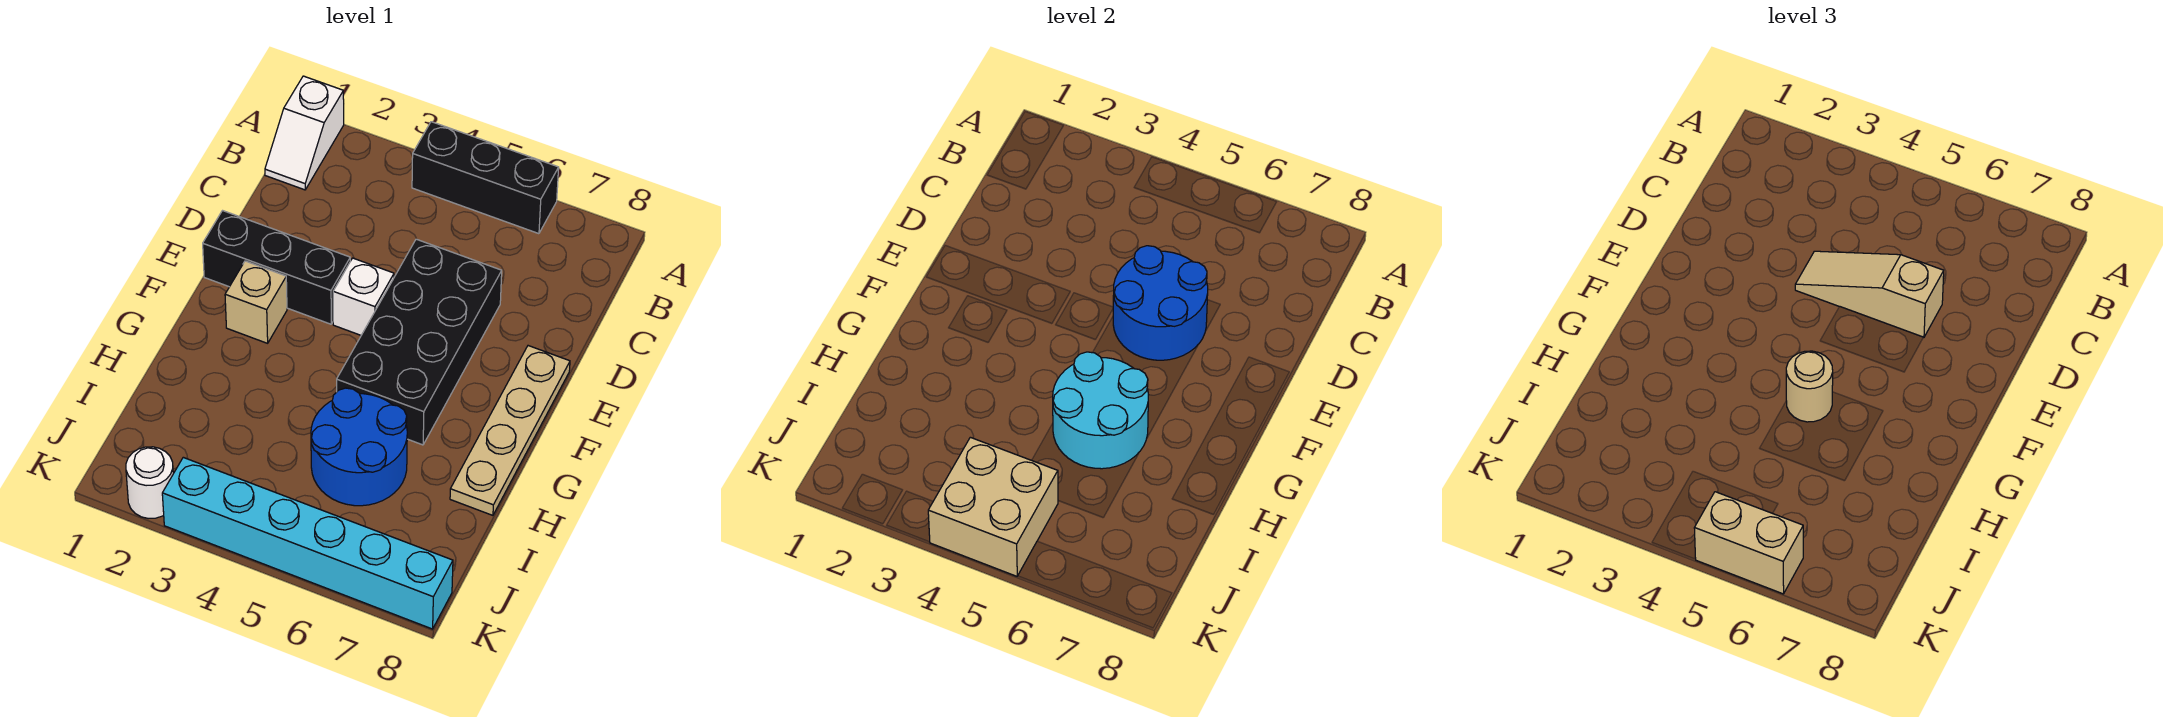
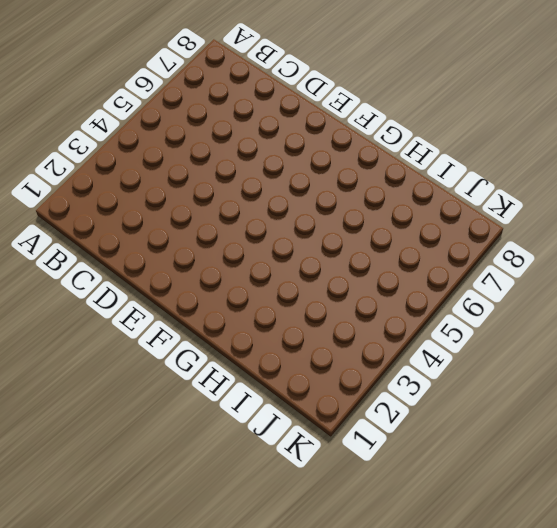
none -> white 1x2 slope [265,76,344,190]
none -> black 1x3 brick [412,122,559,234]
none -> black 2x4 brick [337,239,502,445]

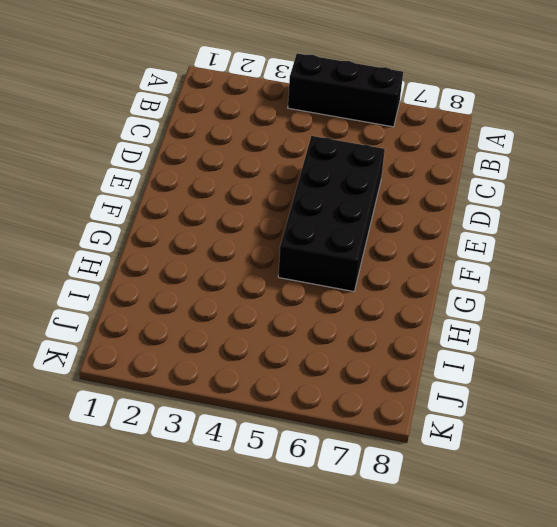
none -> white 1x2 slope [265,76,344,190]
none -> black 1x3 brick [203,211,350,324]
none -> white 1x1 brick [333,258,394,335]

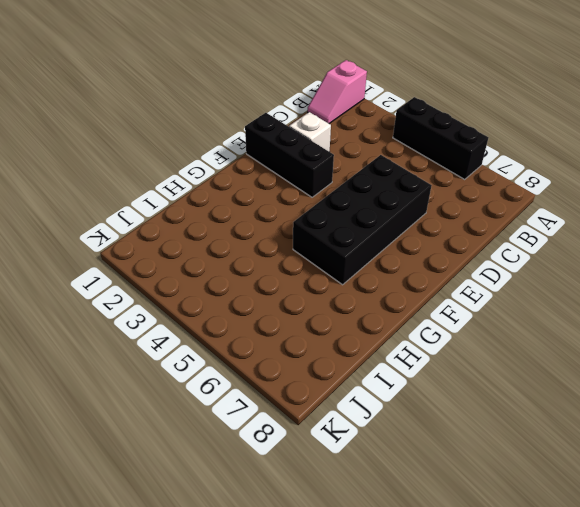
pink 1x2 slope [308,60,367,123] -> white 1x2 slope [265,76,344,190]
white 1x1 brick [289,112,331,152] -> white 1x1 brick moved to [333,258,394,335]
none -> tan 1x4 plate [450,346,570,515]
none -> tan 1x1 brick [225,261,287,343]
none -> blue 2x2 round brick [311,388,407,506]

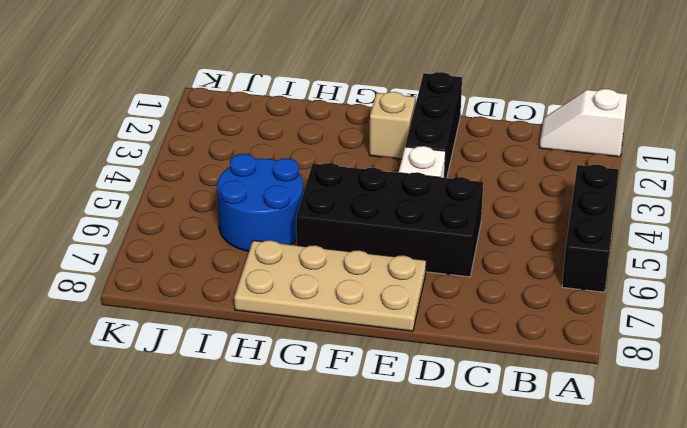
tan 2x4 plate [234,240,426,331] -> tan 1x4 plate [450,346,570,515]
none -> white 1x1 round brick [126,447,173,519]
none -> cyan 1x6 brick [162,457,453,629]
none -> blue 2x2 round brick [1113,246,1208,360]

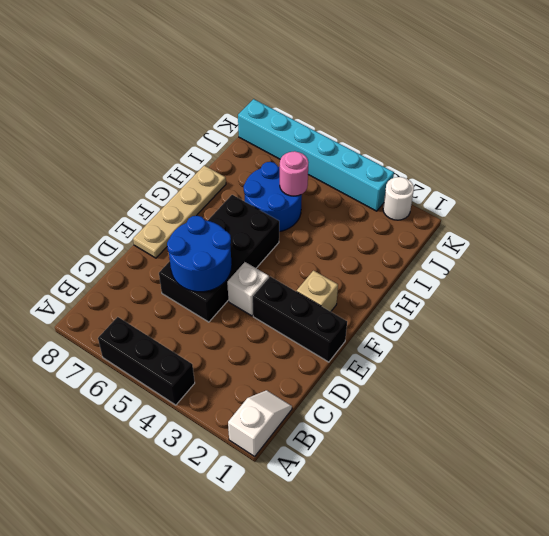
pink 1x1 round brick [280,151,308,196] -> none
none -> cyan 2x2 round brick [1053,352,1148,469]
none -> tan 2x2 brick [928,437,1058,576]
none -> tan 1x3 slope [1795,251,1944,337]

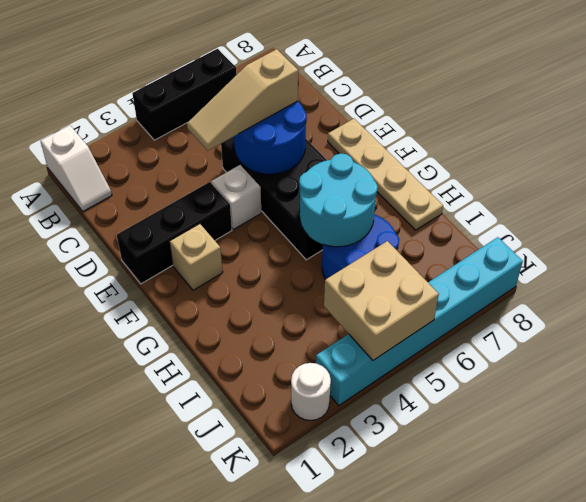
none -> tan 1x1 round brick [1786,351,1833,422]
none -> tan 1x2 brick [1694,492,1803,594]

